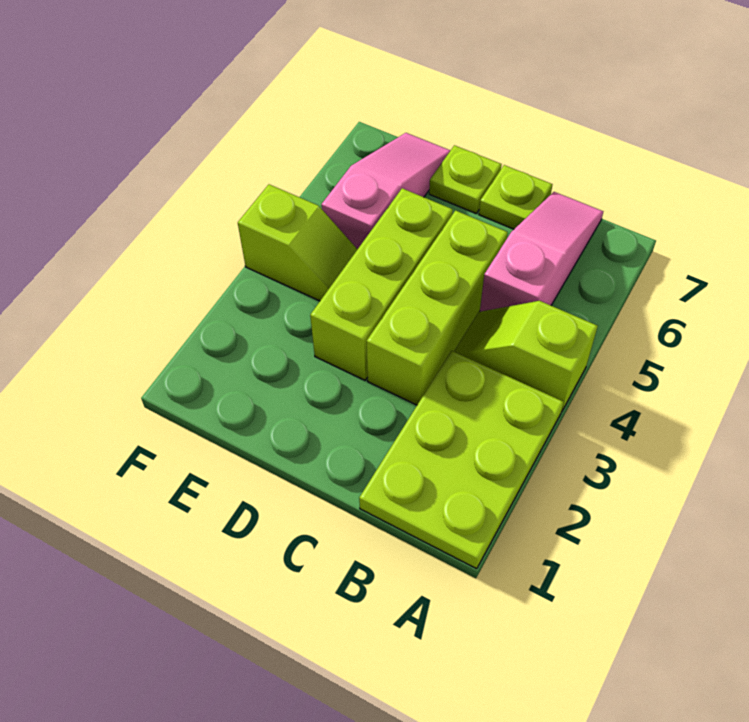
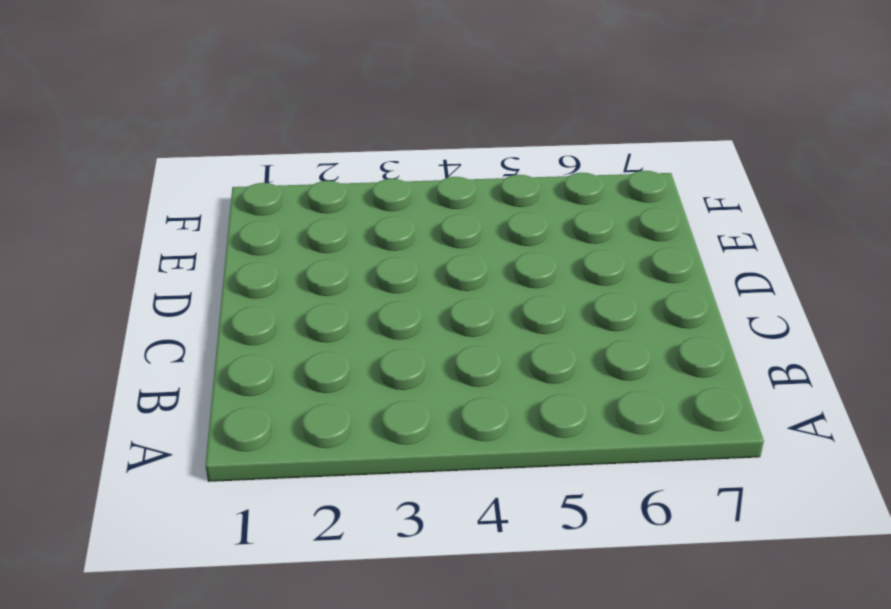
none -> lime 2x3 plate [359,351,564,569]
none -> lime 1x2 slope [454,301,598,412]

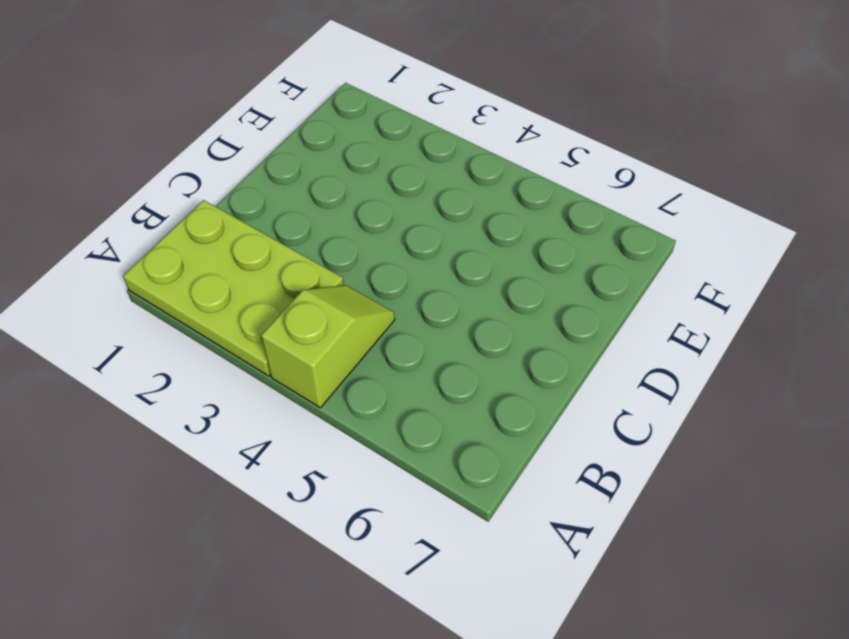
none -> pink 1x3 slope [480,192,603,312]
none -> lime 1x3 brick [367,211,508,405]

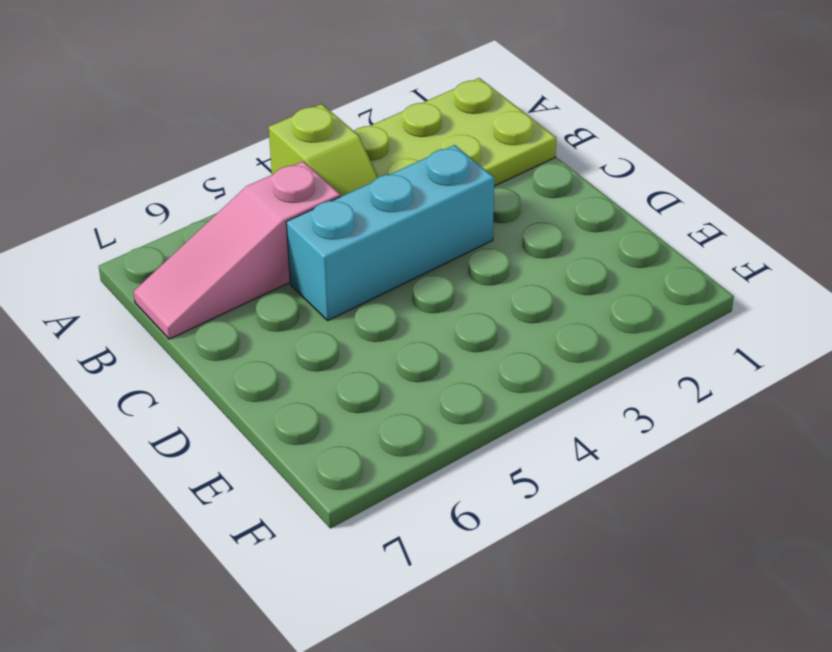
cyan 1x3 brick [286,145,494,320] -> lime 1x3 brick [367,211,508,405]
none -> lime 1x1 plate [479,165,552,229]
none -> lime 1x3 brick [310,188,453,380]

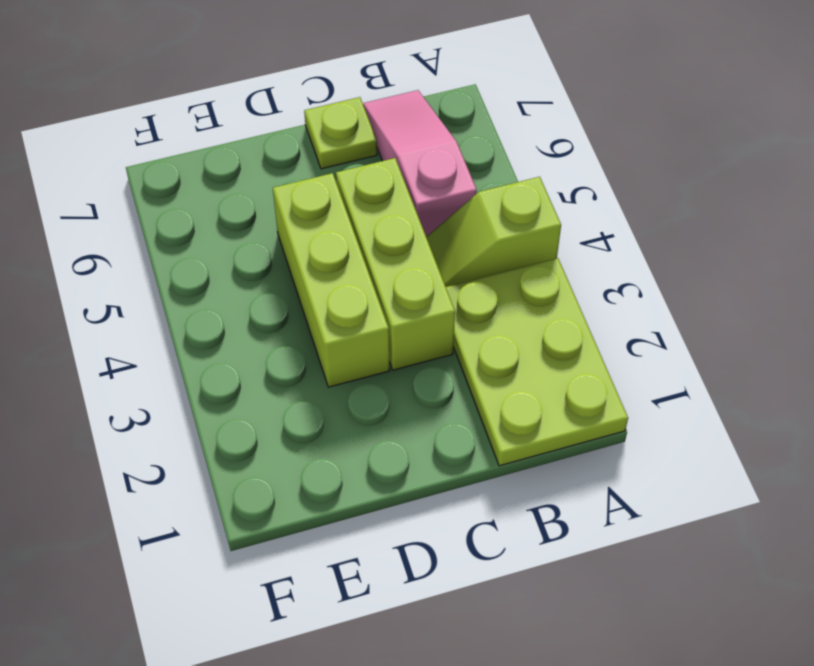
none -> lime 1x1 plate [429,145,501,213]
none -> lime 1x2 slope [238,184,358,301]

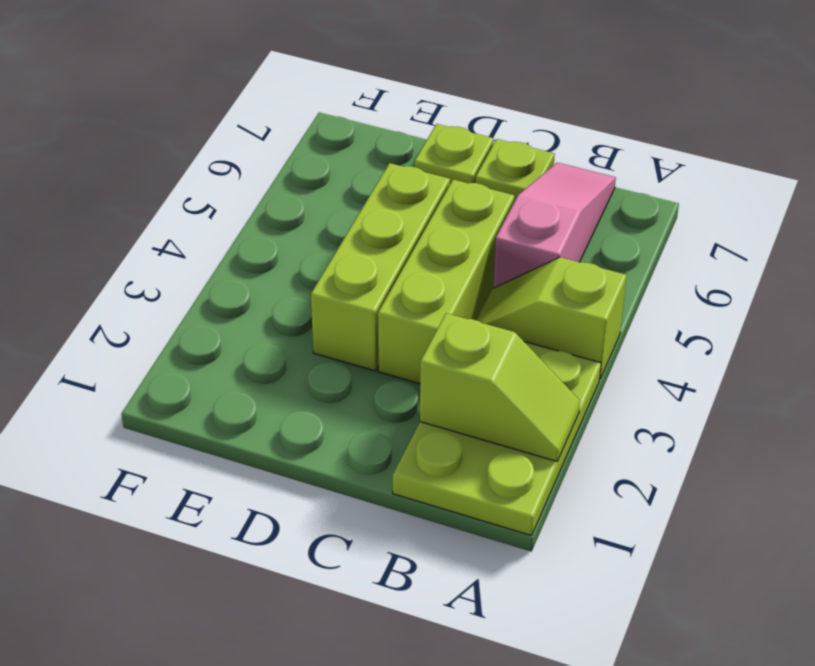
lime 1x2 slope [420,313,580,461] -> lime 1x2 slope moved to [238,184,358,301]
none -> pink 1x3 slope [321,133,450,249]

